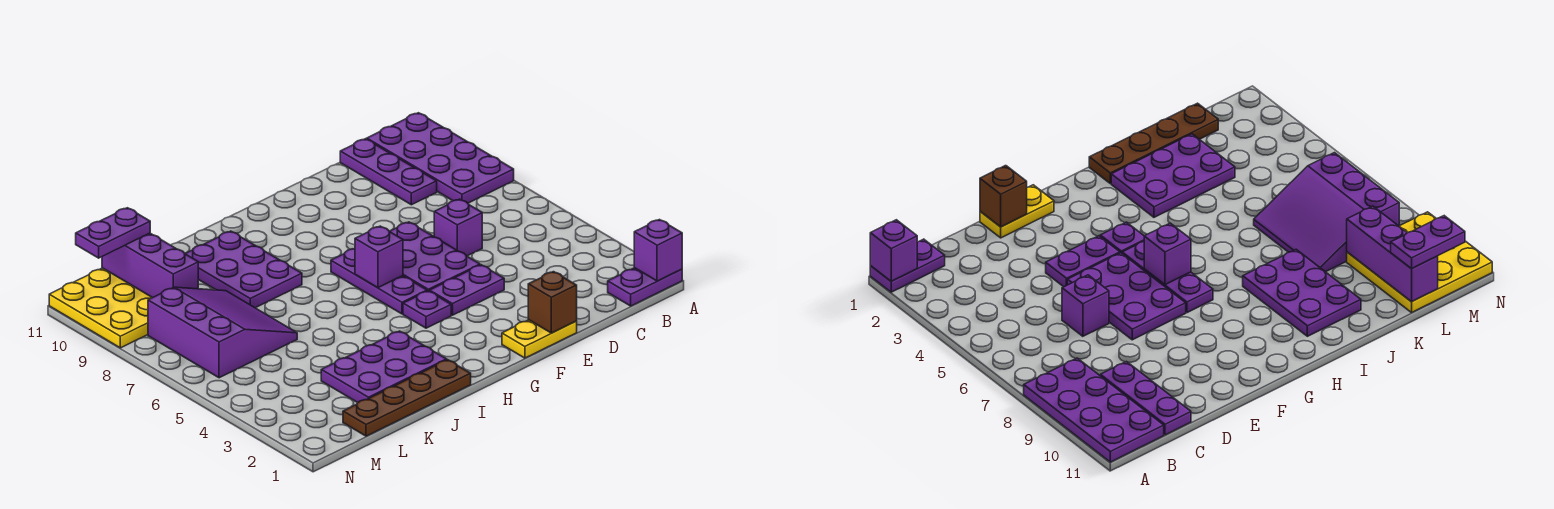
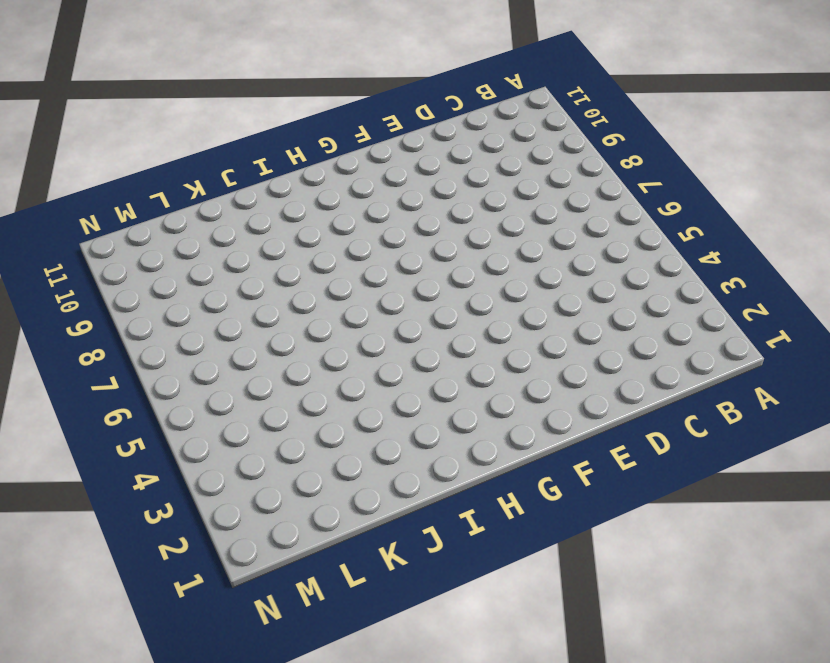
none -> purple 1x2 plate [608,268,682,306]
none -> purple 2x4 plate [367,113,514,203]
none -> purple 1x3 plate [340,139,437,205]

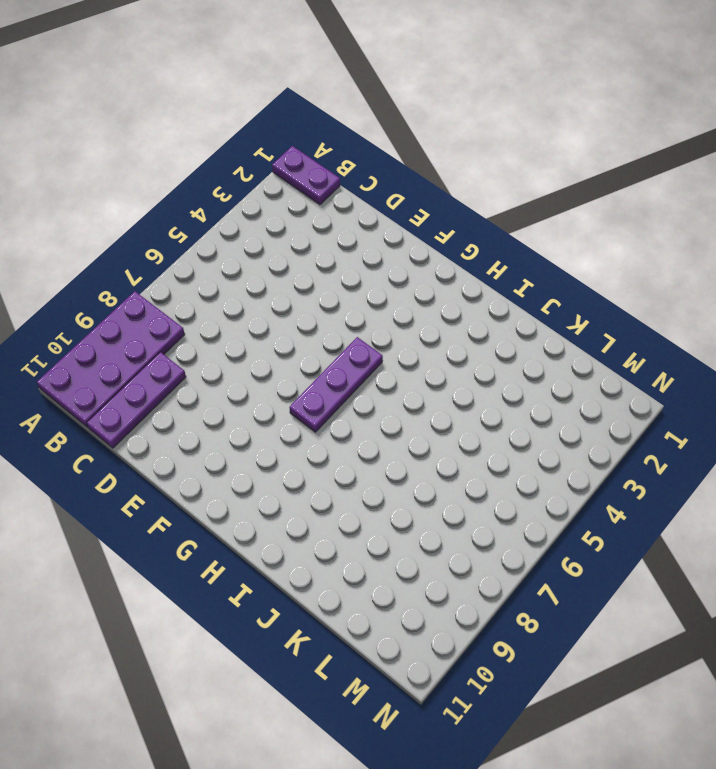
none -> purple 1x1 brick [434,199,482,256]
none -> yellow 1x2 plate [502,320,577,358]
none -> purple 1x2 plate [430,265,504,315]

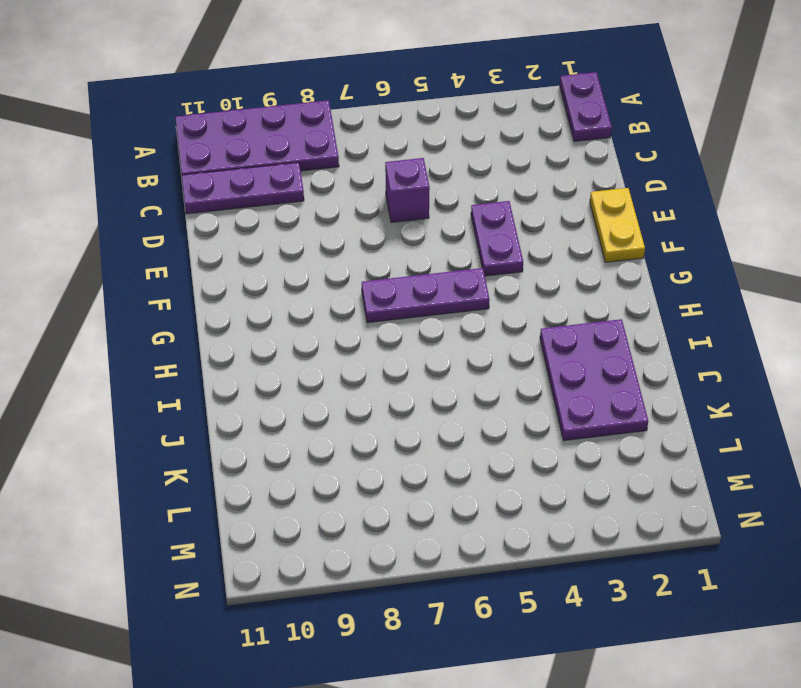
none -> purple 2x3 plate [390,222,480,291]
none -> purple 1x1 plate [403,291,451,328]
none -> brown 1x4 plate [343,360,471,436]

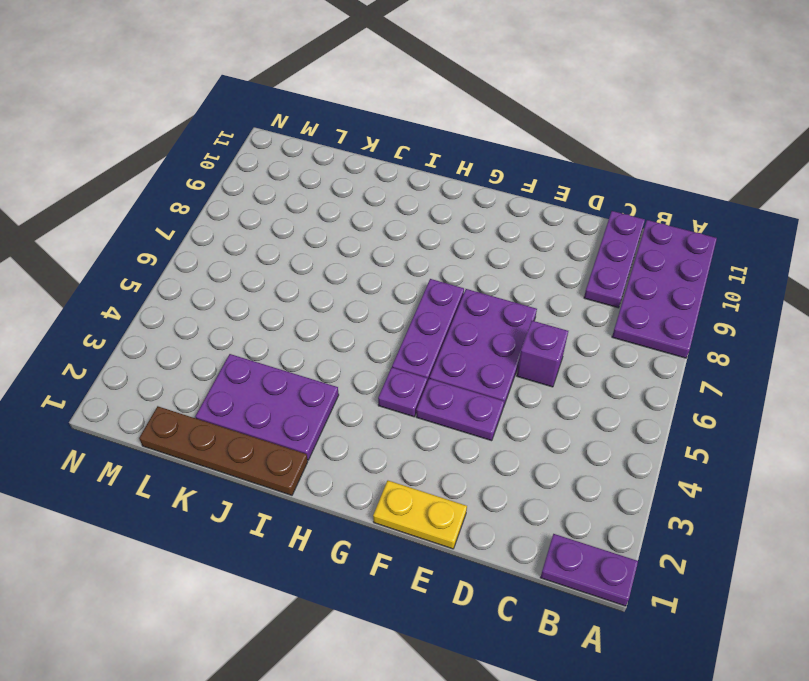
none -> purple 2x3 plate [185,231,302,308]
none -> purple 3x3 slope [148,287,297,378]
none -> yellow 3x3 plate [49,268,152,348]

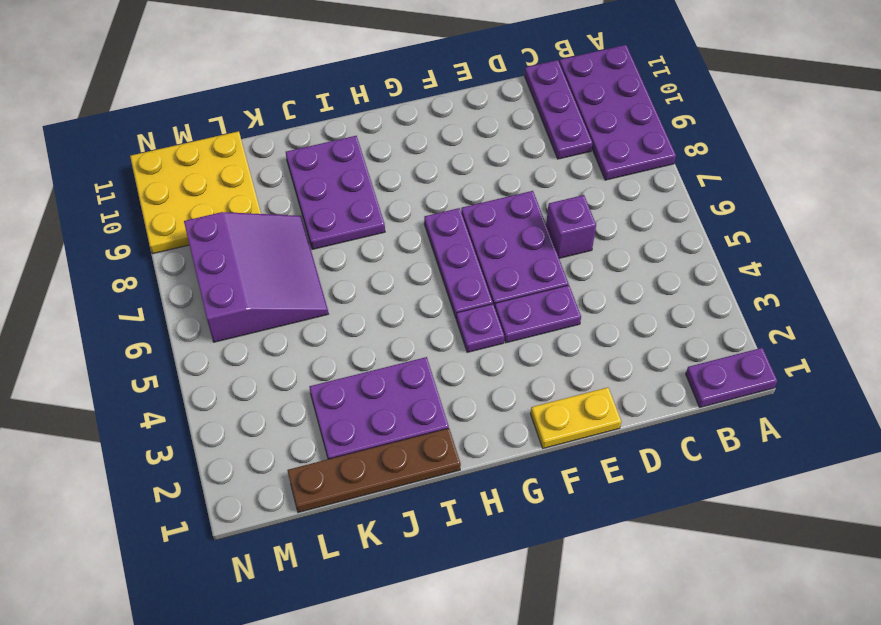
none -> purple 1x1 brick [634,220,682,281]
none -> brown 1x1 brick [528,272,577,333]
none -> purple 1x1 brick [355,226,403,288]

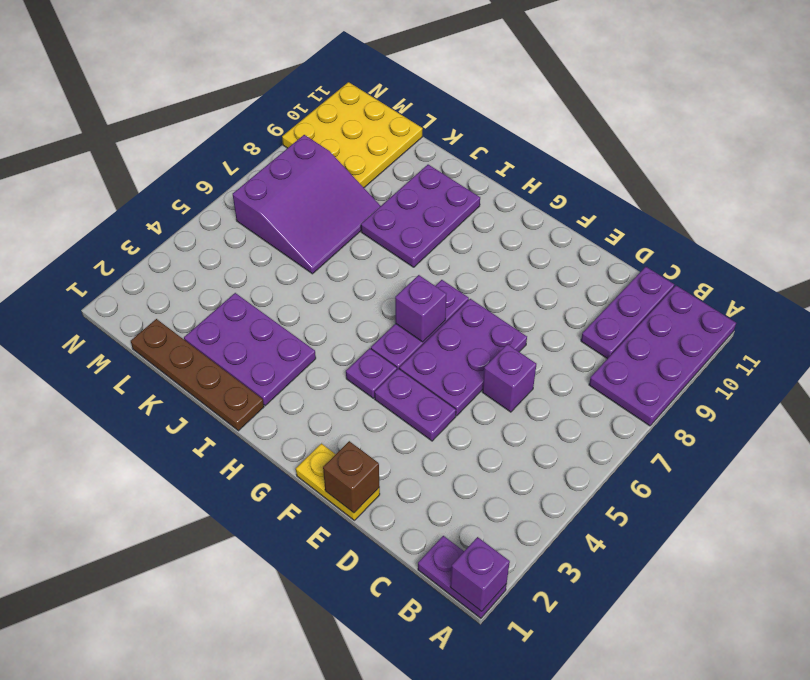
none -> purple 1x3 brick [102,233,198,298]
none -> purple 1x2 plate [76,208,150,258]

